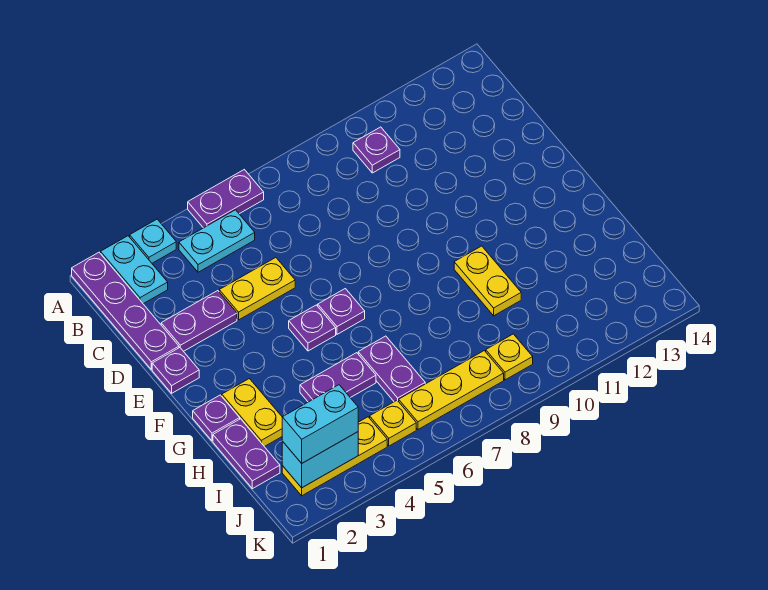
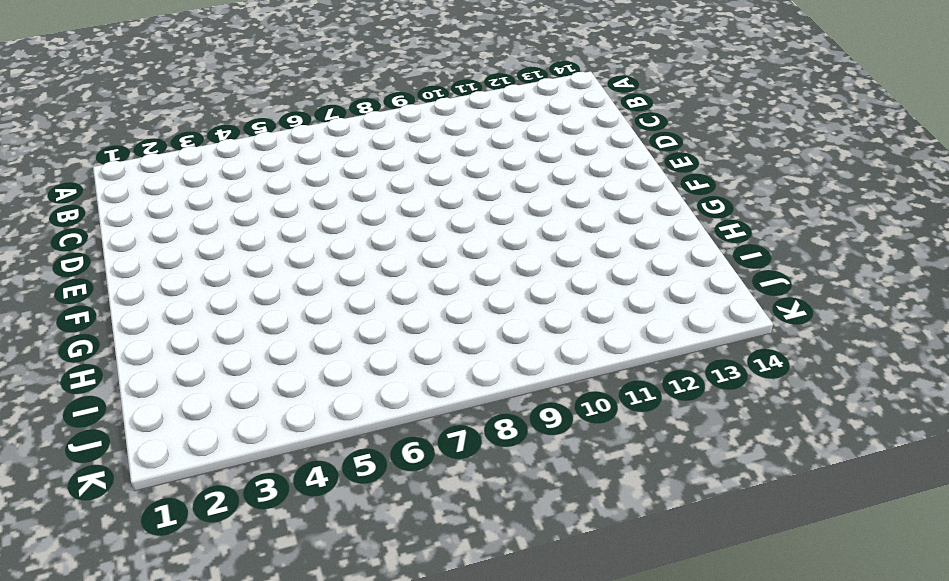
none -> purple 1x4 plate [72,253,179,370]
none -> cyan 1x2 plate [101,236,168,304]
none -> cyan 1x1 plate [130,219,176,263]

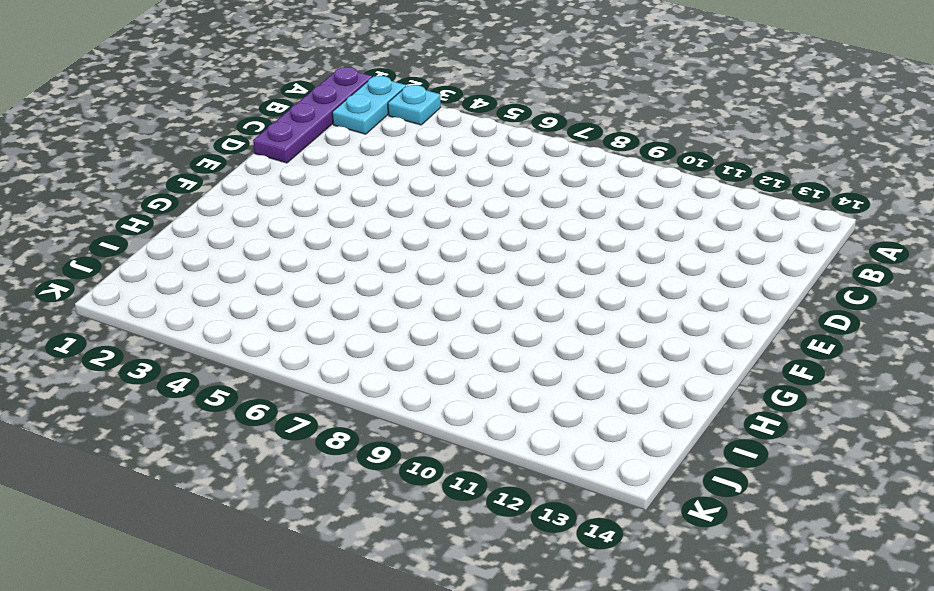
none -> purple 1x2 plate [188,170,264,228]
none -> cyan 1x2 plate [179,210,255,272]
none -> purple 1x1 plate [353,127,400,173]

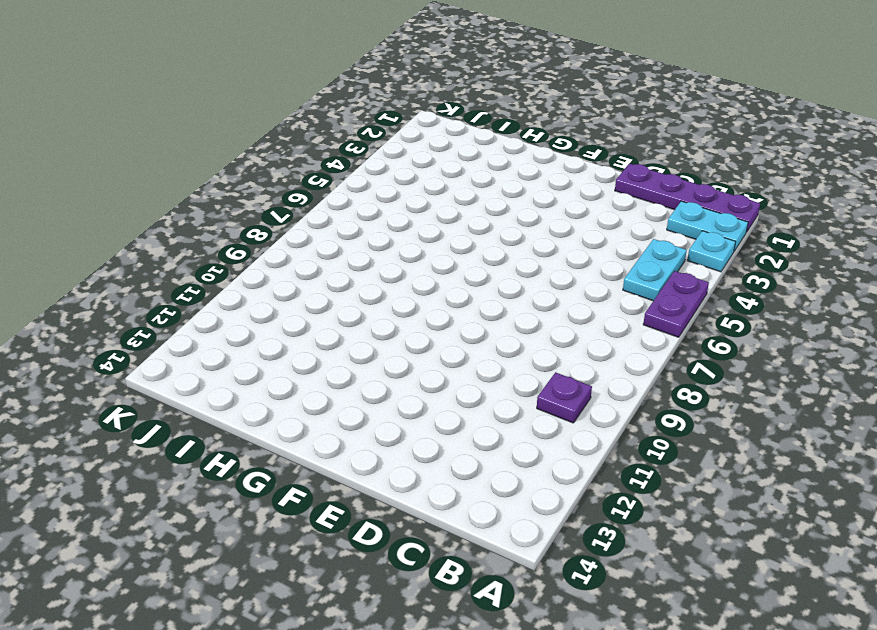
none -> purple 1x2 plate [161,291,237,351]
none -> yellow 1x2 plate [219,258,295,320]
none -> purple 1x1 plate [152,348,199,393]

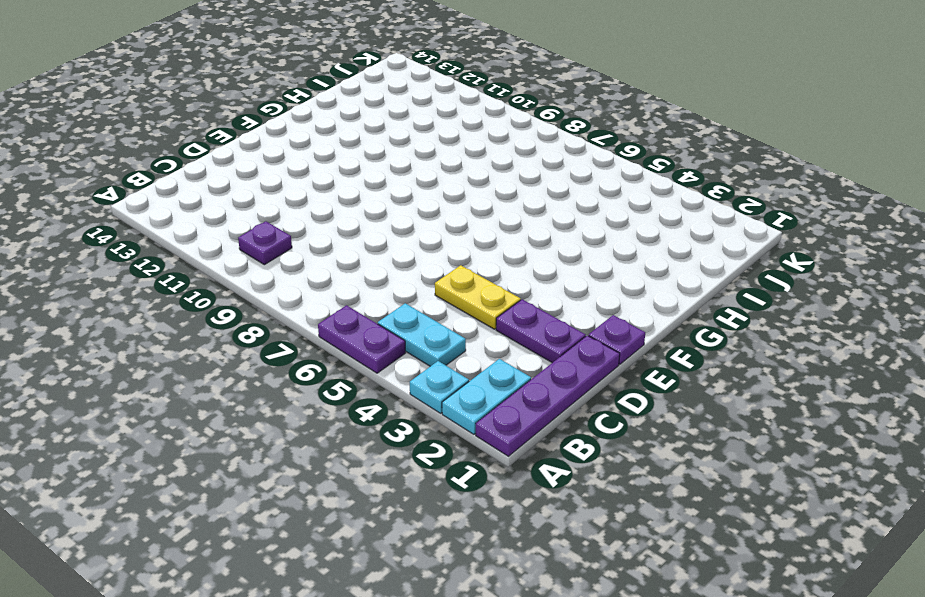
none -> purple 1x1 plate [289,305,336,351]
none -> purple 1x1 plate [318,289,365,334]
none -> purple 1x1 plate [193,395,240,441]

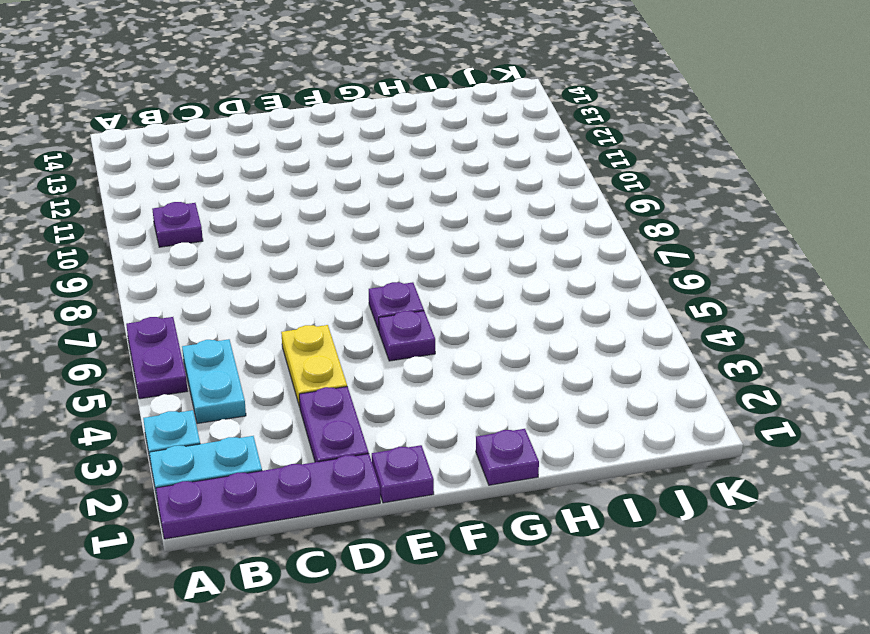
none -> yellow 1x2 plate [222,379,282,447]
none -> yellow 1x2 plate [454,246,521,316]
none -> purple 1x2 plate [213,419,280,489]

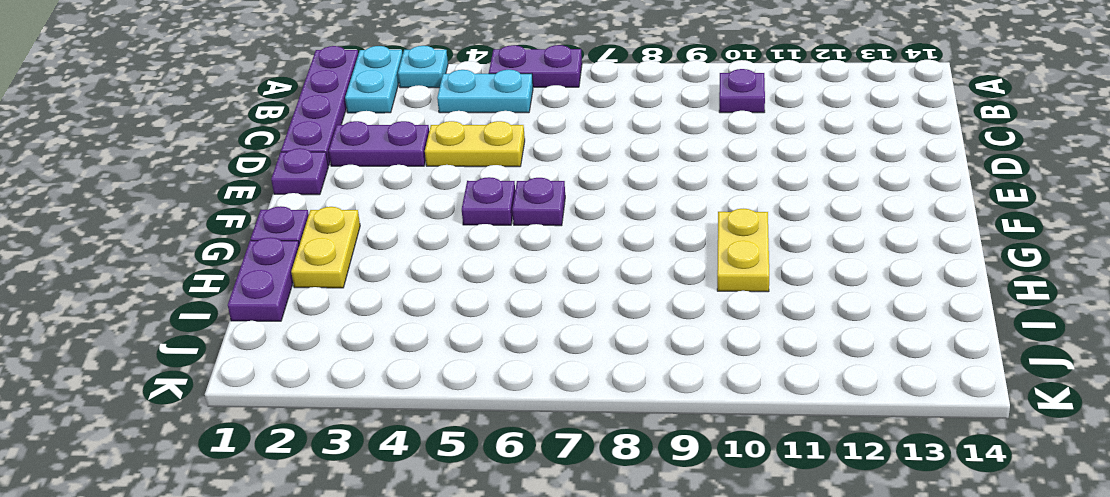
none -> purple 1x2 plate [300,353,376,402]
none -> purple 1x2 plate [358,336,425,402]
none -> yellow 1x3 plate [282,417,387,496]

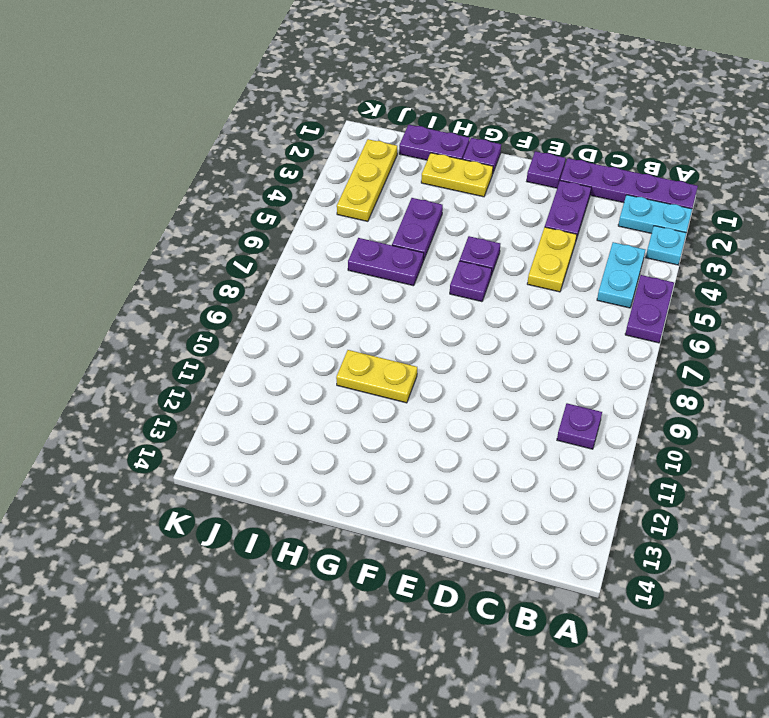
none -> yellow 1x1 plate [370,400,416,446]
none -> yellow 1x3 plate [399,351,504,429]
none -> yellow 1x1 plate [486,334,533,380]

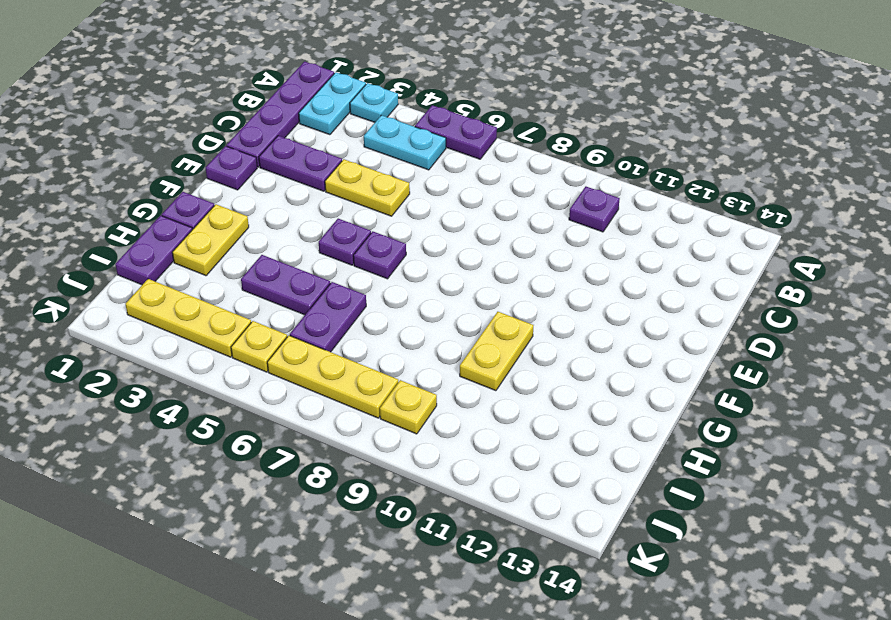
none -> cyan 1x2 brick [282,432,358,488]
none -> cyan 1x2 brick [282,385,358,463]

